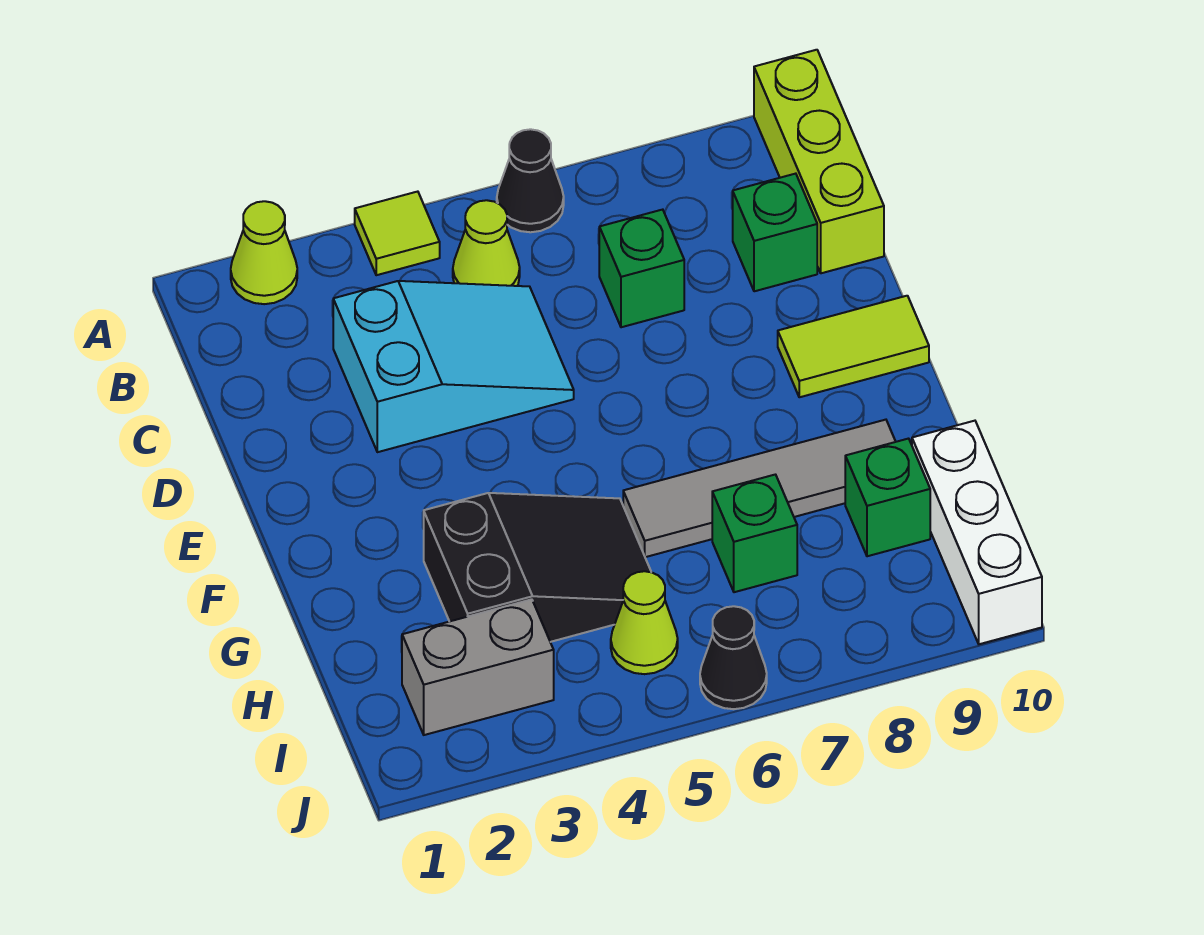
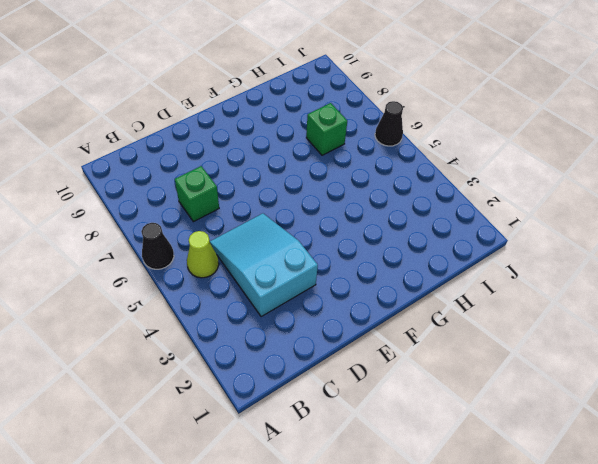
none -> lime 1x1 cone [231,201,297,304]
none -> lime 1x1 tile [355,192,440,275]
none -> lime 1x3 brick [754,50,884,273]

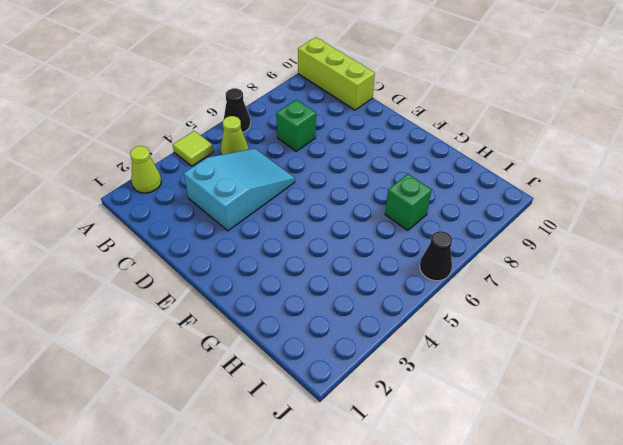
none -> green 1x1 brick [733,174,817,291]
none -> lime 1x2 tile [778,296,929,397]
none -> black 2x3 slope [424,493,651,642]

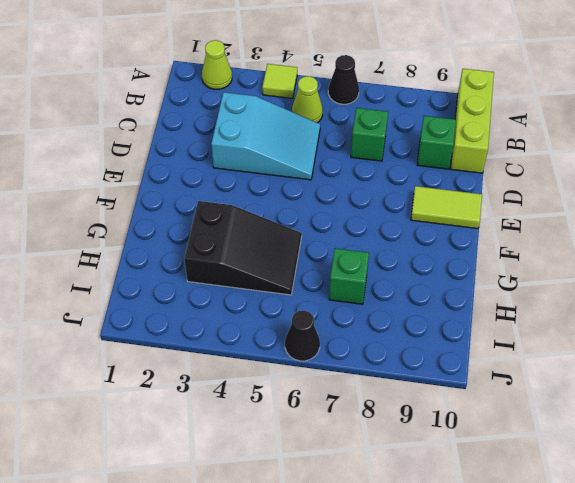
none -> grey 1x4 tile [623,420,896,557]
none -> green 1x1 brick [845,439,930,556]
none -> white 1x3 brick [912,421,1042,644]

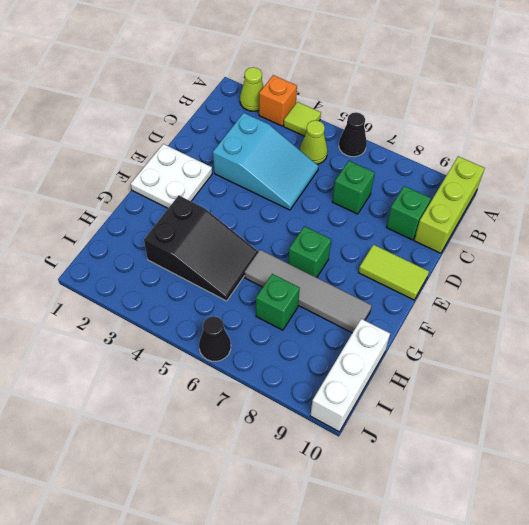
orange 1x1 brick [259,75,297,126] -> none
white 2x2 plate [131,144,212,208] -> none
green 1x1 brick [288,226,331,278] -> green 1x1 brick moved to [845,439,930,556]
none -> grey 1x2 brick [402,599,554,735]
none -> lime 1x1 cone [611,571,678,674]

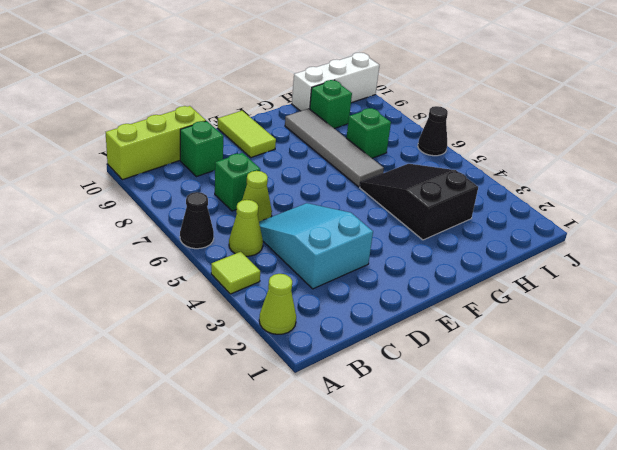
lime 1x1 cone [242,171,272,222] -> lime 1x1 cone moved to [611,571,678,674]
none -> grey 1x2 brick [402,599,554,735]

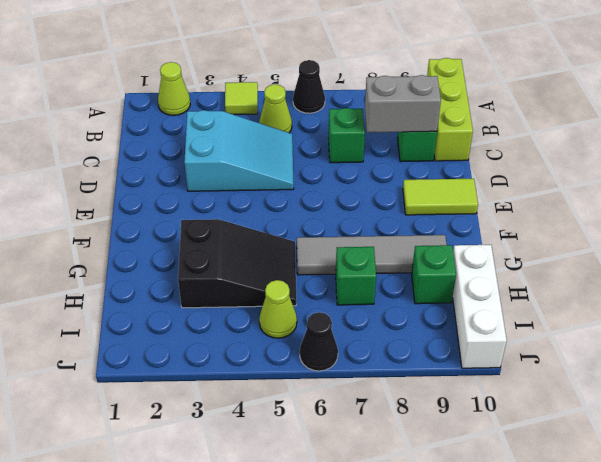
grey 1x2 brick [365,75,441,133] -> grey 1x2 brick moved to [402,599,554,735]

